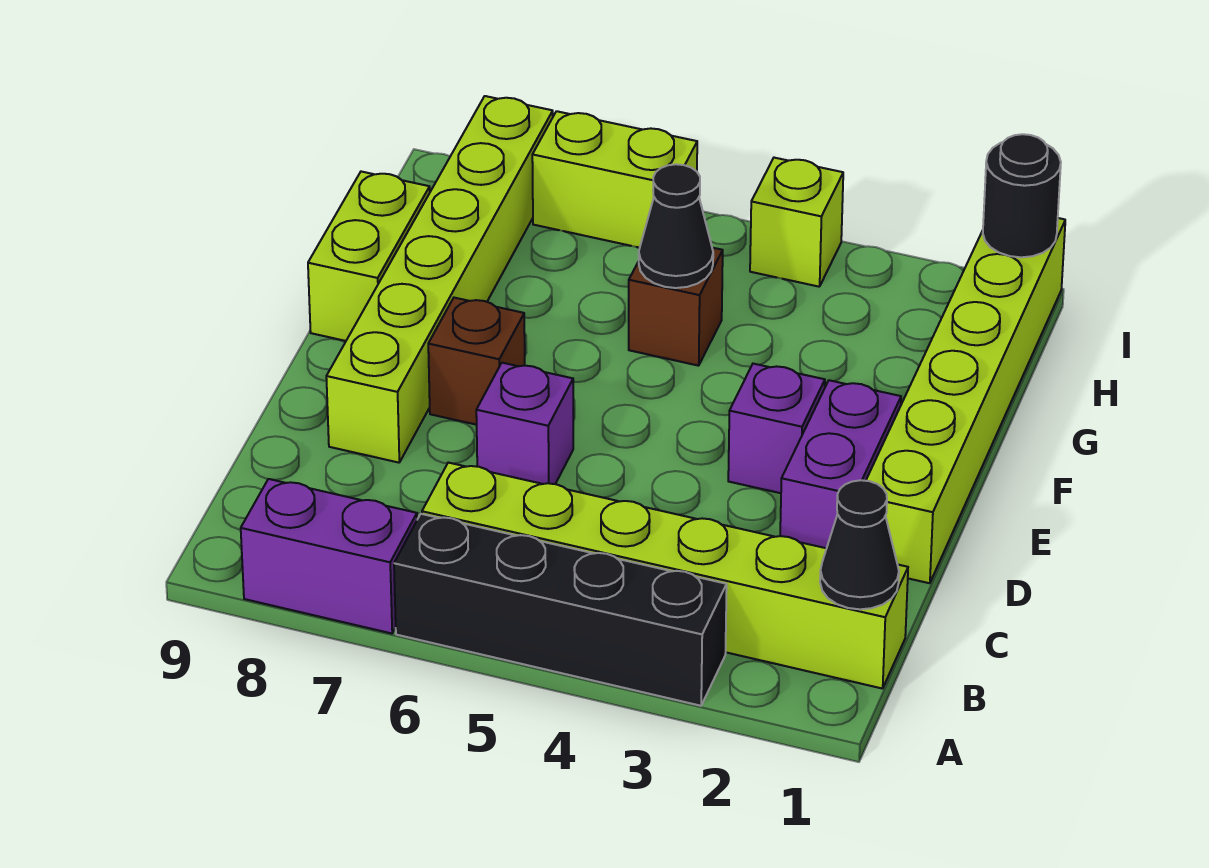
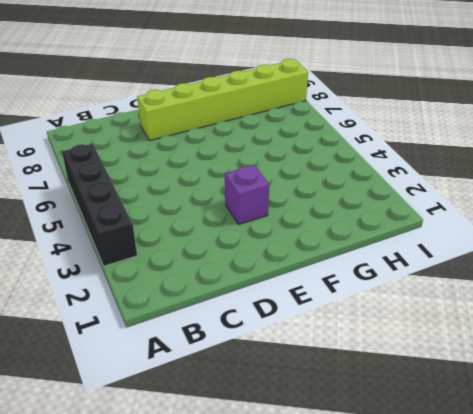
none -> purple 1x2 brick [241,479,417,633]
none -> lime 1x6 brick [422,463,908,689]
none -> lime 1x6 brick [866,218,1065,583]

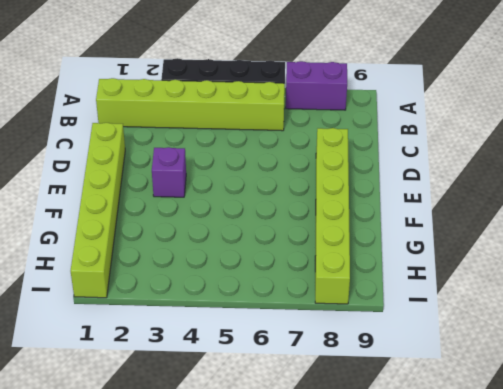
none -> purple 1x2 brick [780,380,901,548]
none -> purple 1x1 brick [476,363,573,484]
none -> brown 1x1 brick [428,298,525,425]

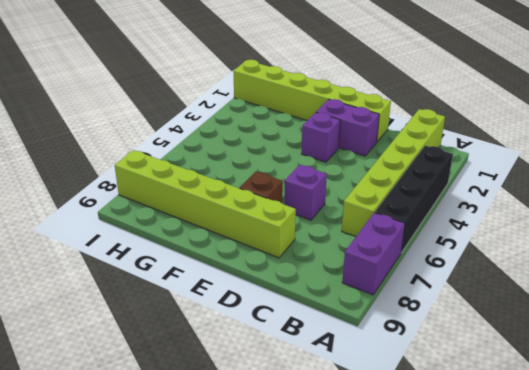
none -> lime 1x2 brick [308,172,430,341]
none -> brown 1x1 brick [629,248,723,366]
none -> lime 1x1 brick [750,158,843,287]

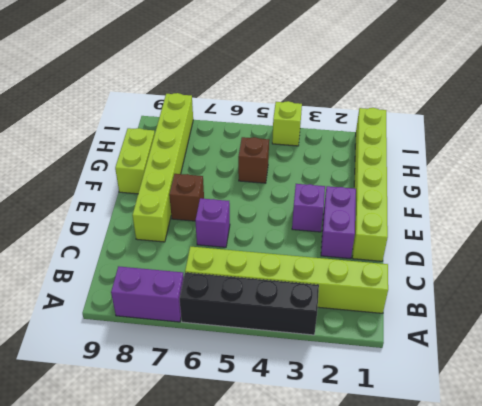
none -> lime 1x2 brick [532,111,697,248]
none -> black 1x1 cone [820,480,899,609]
none -> black 1x1 cone [639,164,713,288]

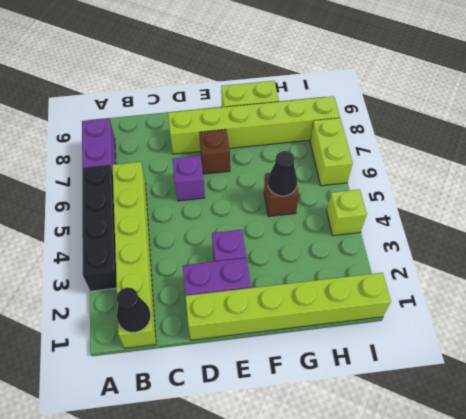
none -> black 1x1 round brick [983,134,1061,257]

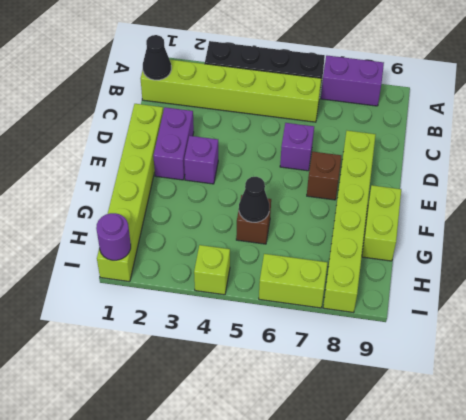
purple 1x1 round brick [96,213,131,260] -> black 1x1 round brick [983,134,1061,257]

